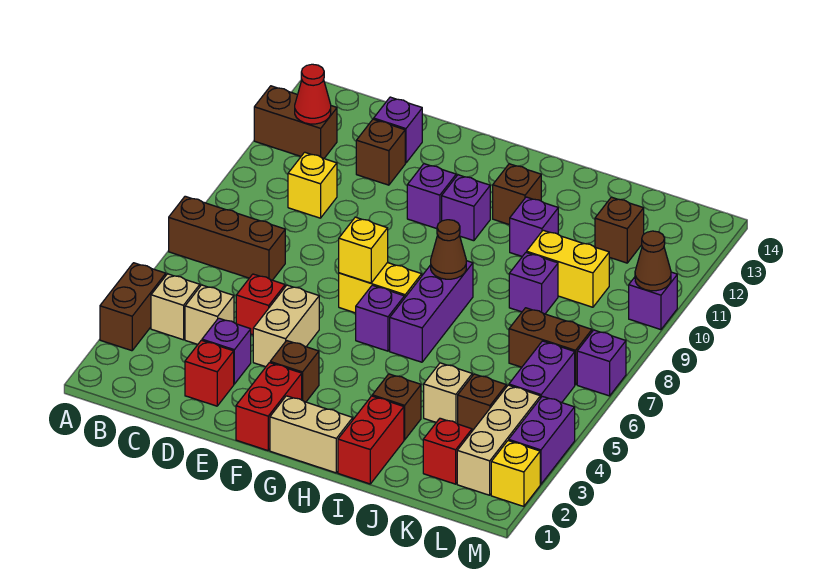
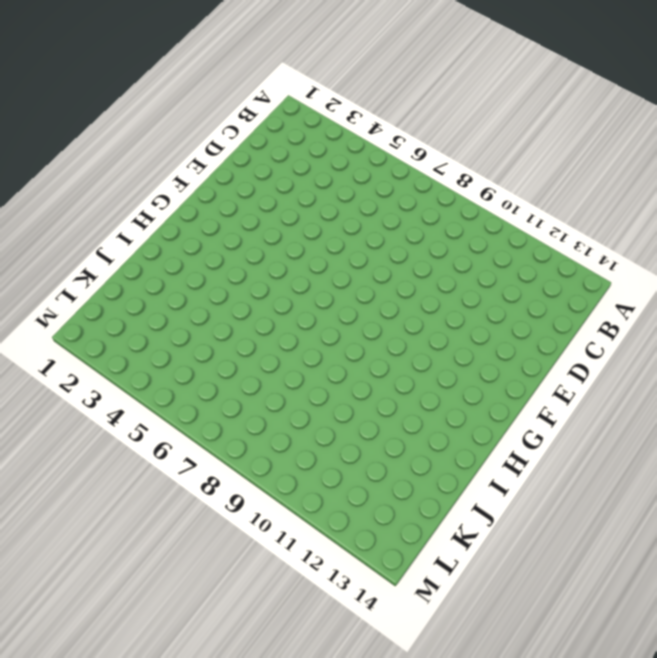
none -> brown 1x2 brick [100,263,166,351]
none -> brown 1x3 brick [169,196,285,280]
none -> brown 1x2 brick [254,86,337,158]
none -> tan 1x1 brick [151,274,200,340]

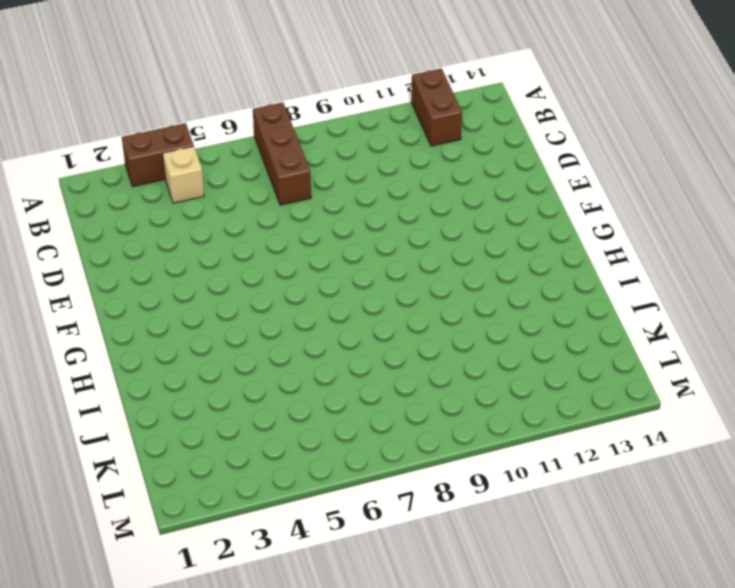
none -> tan 1x1 brick [185,285,234,345]
none -> yellow 1x1 brick [288,152,337,218]
none -> red 1x1 brick [185,340,234,406]
none -> purple 1x1 brick [202,318,251,384]

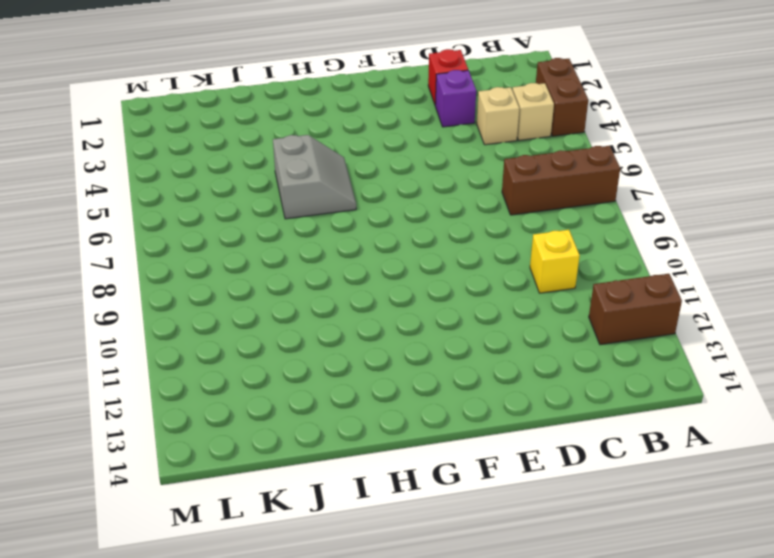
grey 2x2 slope [273,135,356,219] -> purple 1x3 brick [390,261,473,362]
none -> red 1x1 brick [236,274,285,335]
none -> brown 1x1 brick [356,119,405,185]
none -> purple 1x1 brick [374,97,422,163]
none -> tan 1x2 brick [253,285,319,367]

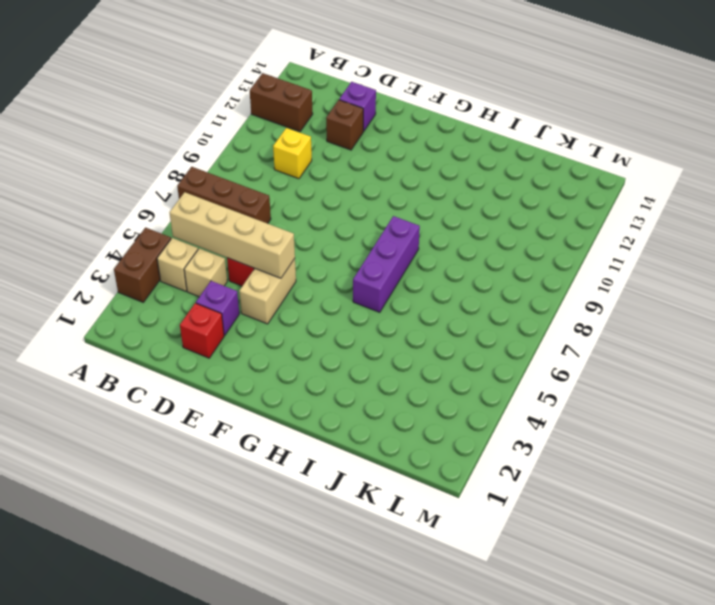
tan 1x4 brick [169,192,295,278] -> none
none -> red 1x2 brick [236,363,302,450]
none -> brown 1x1 brick [270,341,319,402]
none -> yellow 1x2 brick [339,263,422,313]
none -> purple 1x1 brick [407,164,456,229]

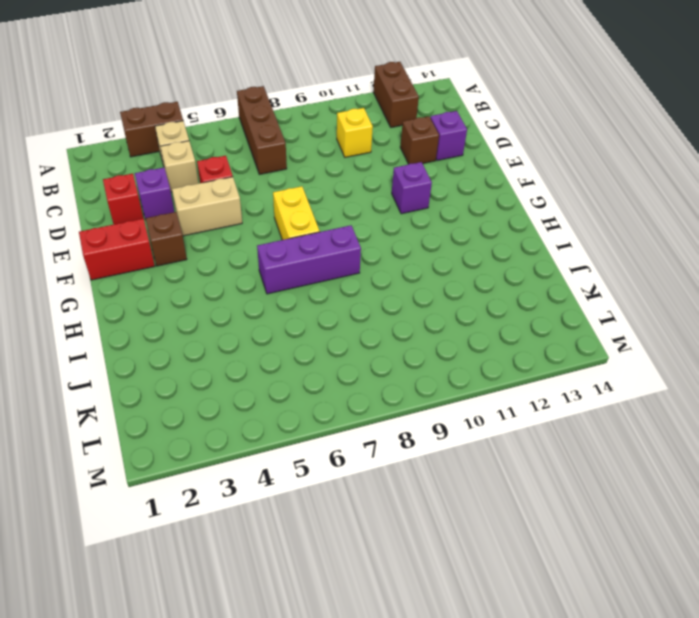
none -> tan 1x2 brick [270,396,353,473]
none -> purple 1x1 brick [356,285,404,351]
none -> purple 1x1 brick [442,175,490,241]
none -> brown 1x1 brick [493,164,541,225]

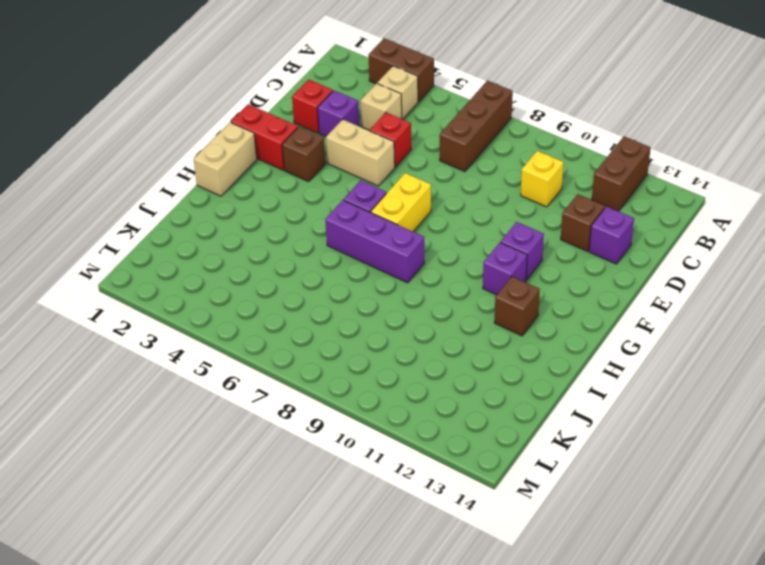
none -> red 1x2 brick [338,396,404,484]
none -> brown 1x1 brick [372,374,421,440]
none -> purple 1x1 brick [510,197,558,256]
none -> tan 1x1 brick [424,363,472,424]

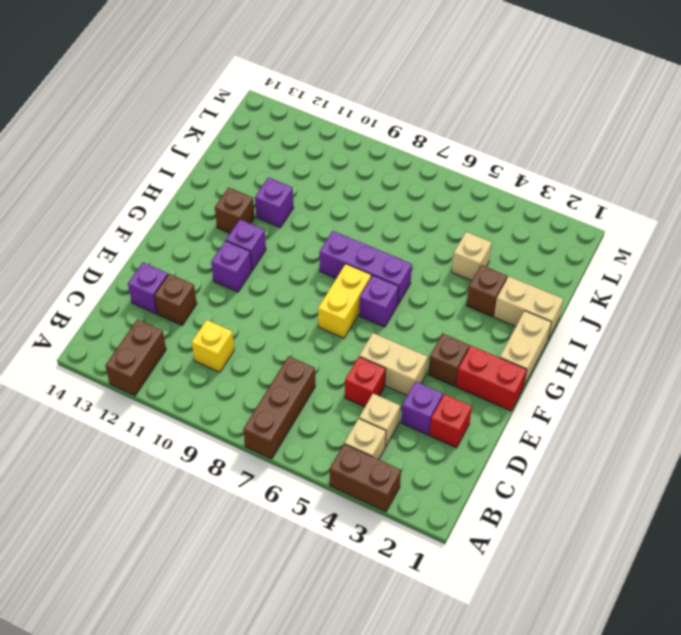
tan 1x2 brick [494,277,563,339] -> red 1x2 brick [338,396,404,484]
none -> purple 1x1 brick [509,252,558,314]
none -> yellow 1x2 brick [527,230,609,307]
none -> red 1x1 brick [423,418,472,484]
none -> brown 1x1 brick [458,374,506,431]

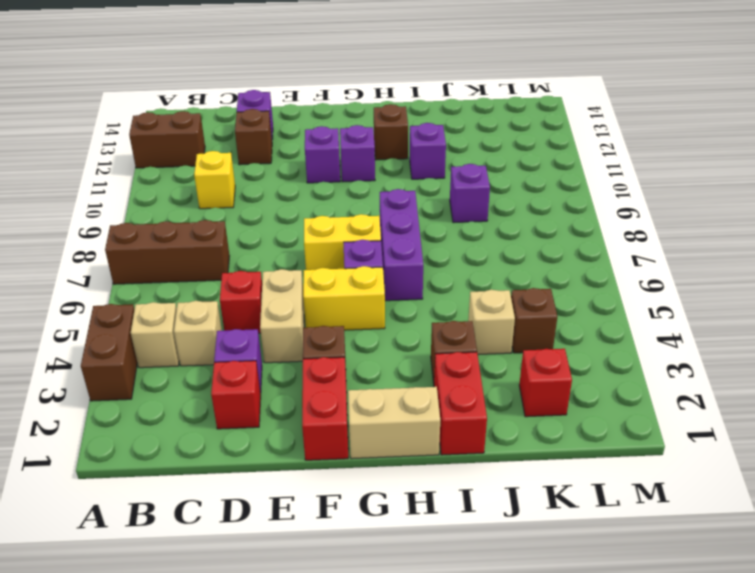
yellow 1x2 brick [303,266,385,330] -> yellow 1x2 brick moved to [527,230,609,307]
none -> brown 1x2 brick [509,308,592,385]
none -> brown 1x1 brick [595,197,644,263]
none -> tan 1x3 brick [457,385,540,495]
none -> purple 1x2 brick [509,341,575,403]

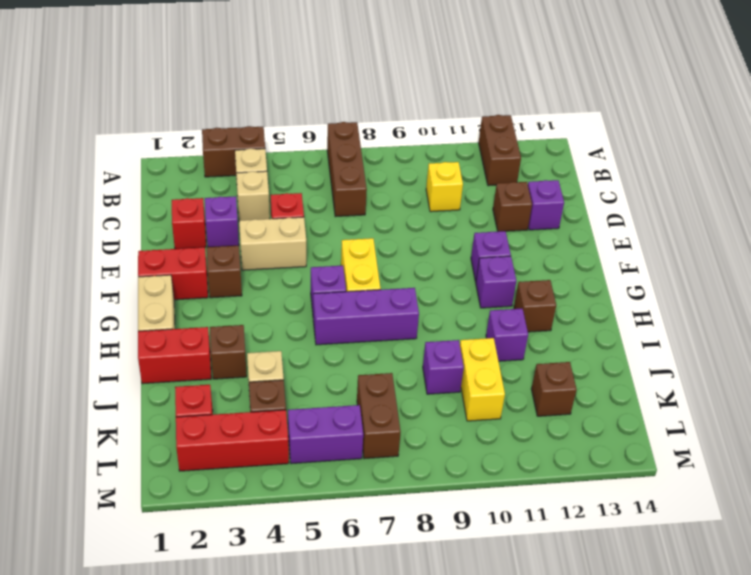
red 1x3 brick [176,410,289,471] -> tan 1x3 brick [457,385,540,495]
none -> yellow 1x1 brick [491,441,540,506]
none -> purple 1x2 brick [509,396,575,484]
none -> purple 1x1 brick [577,330,626,396]
none -> purple 1x1 brick [629,272,677,330]

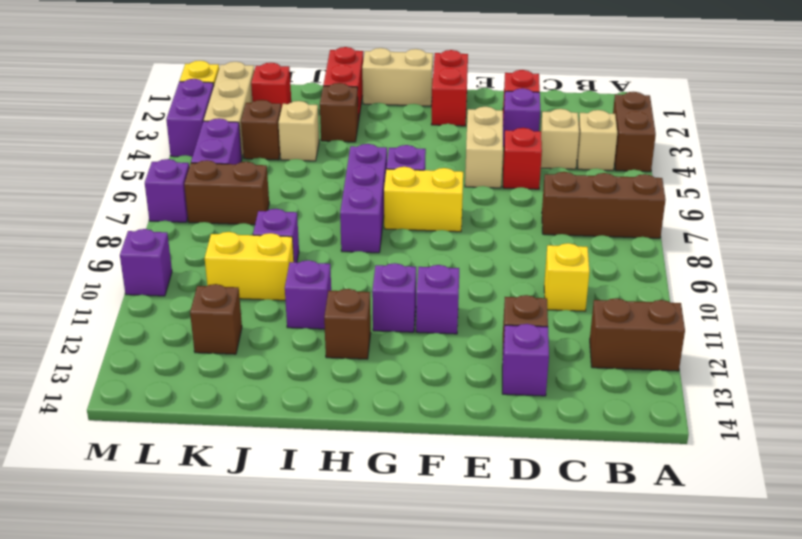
none -> brown 1x1 brick [270,341,319,402]
none -> red 1x1 cone [295,64,331,124]
none -> yellow 1x1 brick [339,217,388,283]
none -> brown 1x1 cone [431,220,466,279]

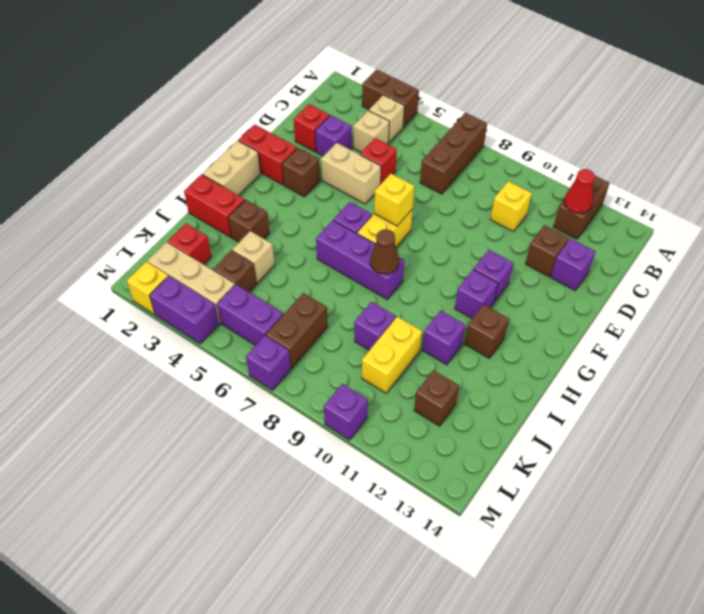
none -> brown 1x1 cone [635,231,671,291]

